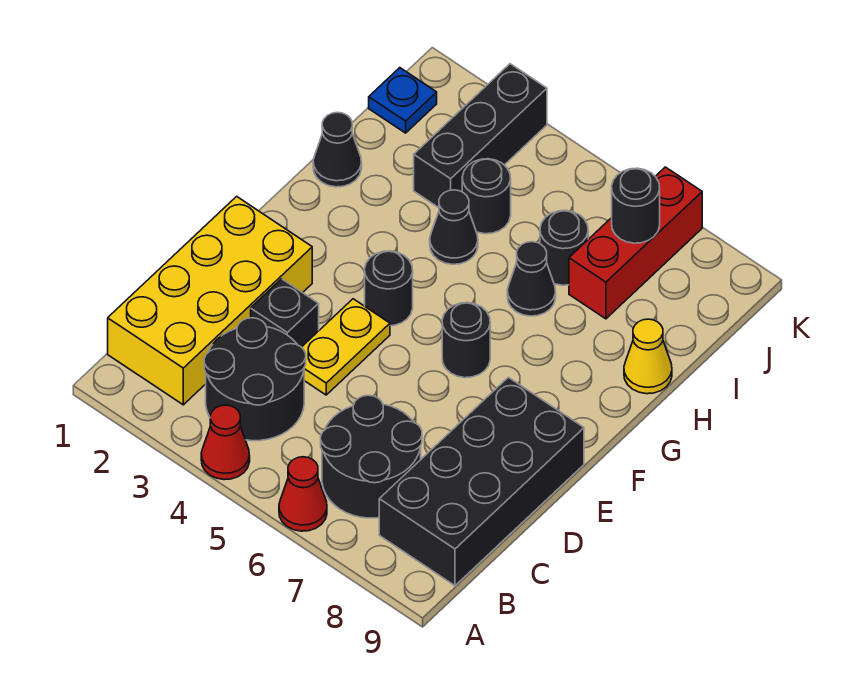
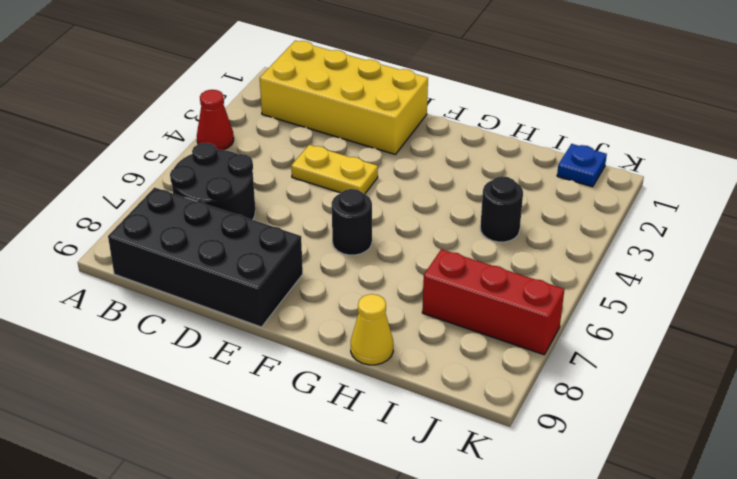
none -> red 1x1 cone [279,457,327,531]
none -> black 2x2 round brick [204,318,306,441]
none -> black 1x1 brick [251,279,319,347]

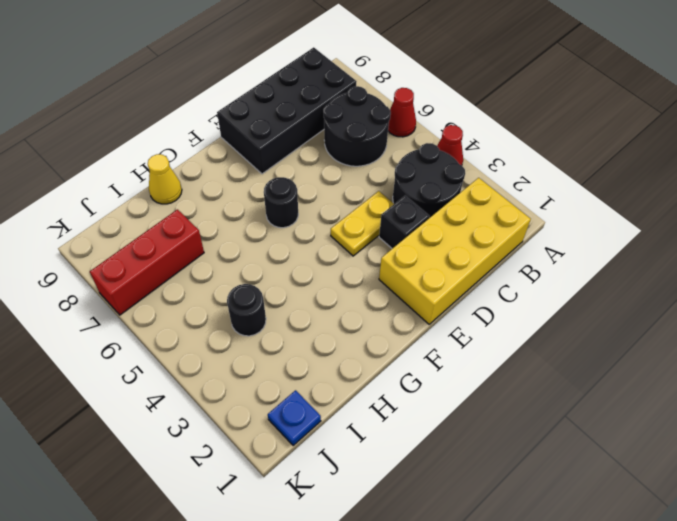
none -> black 1x1 round brick [365,251,413,326]
none -> black 1x1 cone [313,112,362,187]
none -> black 1x1 cone [430,190,478,264]

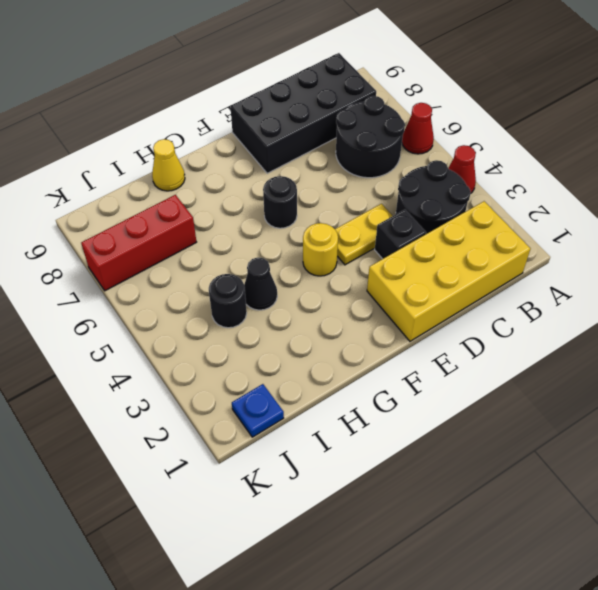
yellow 1x1 round brick [303,223,338,276] -> black 1x1 round brick [365,251,413,326]
none -> black 1x1 cone [313,112,362,187]
none -> black 1x1 cone [507,242,556,316]
none -> black 1x3 brick [414,64,547,208]

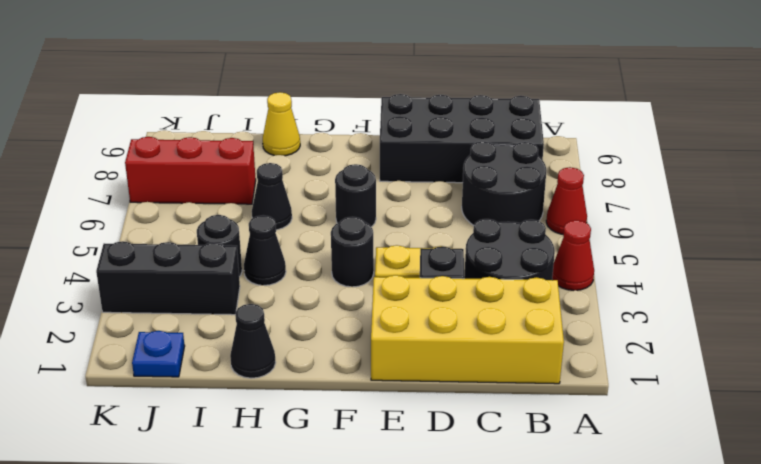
none -> black 1x1 round brick [540,210,588,285]
none -> black 1x1 round brick [612,168,660,243]

